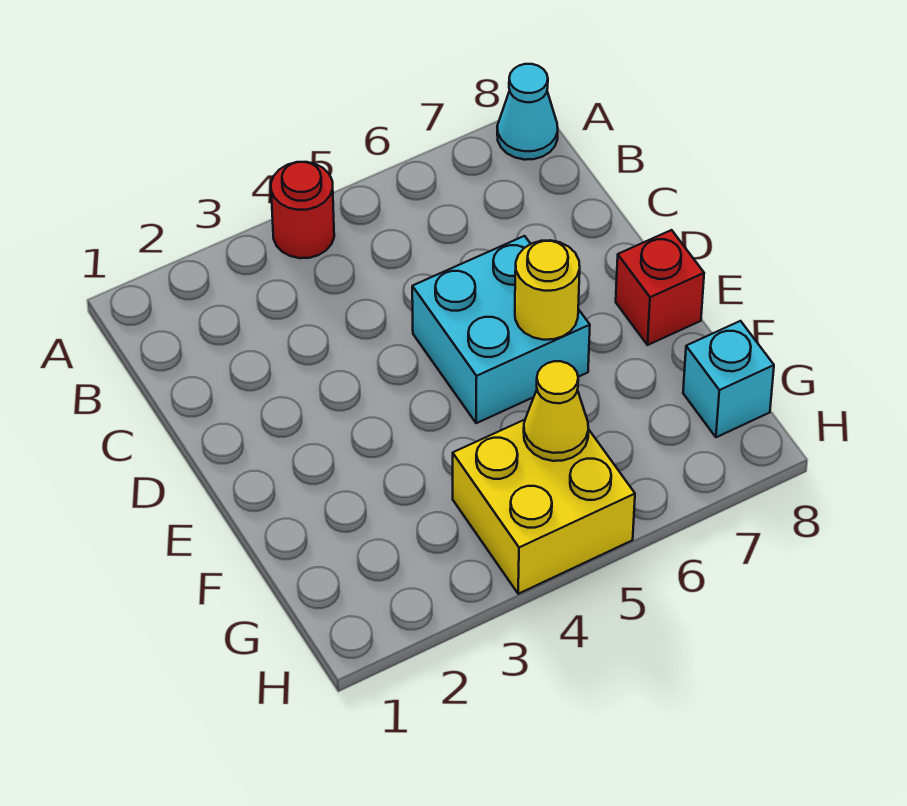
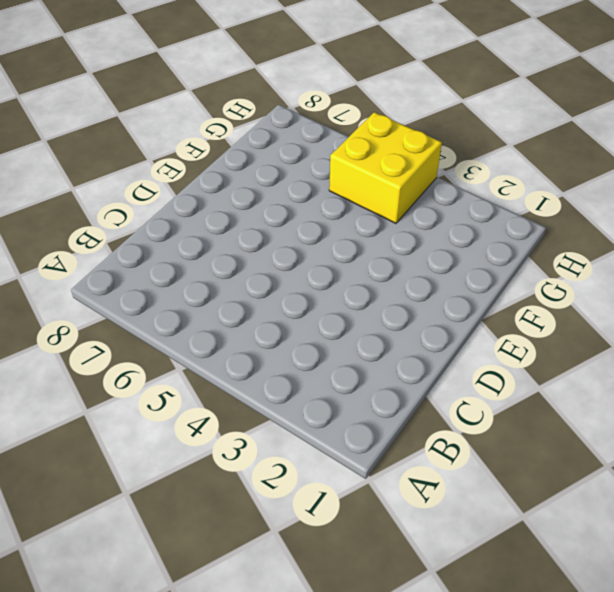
none -> red 1x1 round brick [271,162,334,258]
none -> cyan 1x1 cone [497,64,558,160]

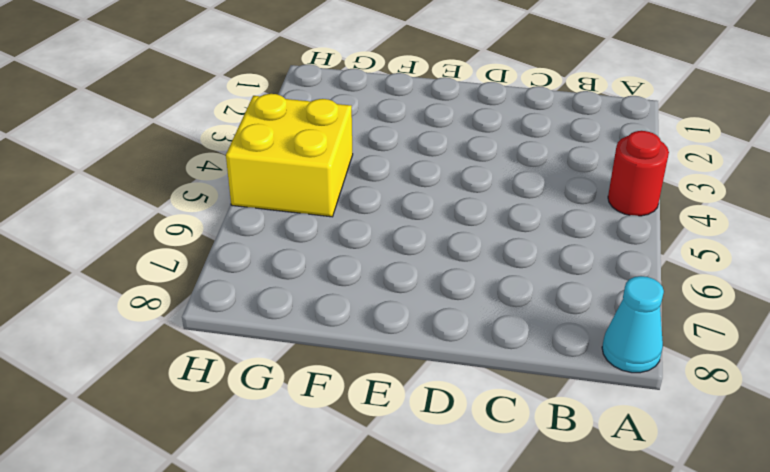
none -> cyan 2x2 brick [412,236,590,423]
none -> red 1x1 brick [616,230,704,345]

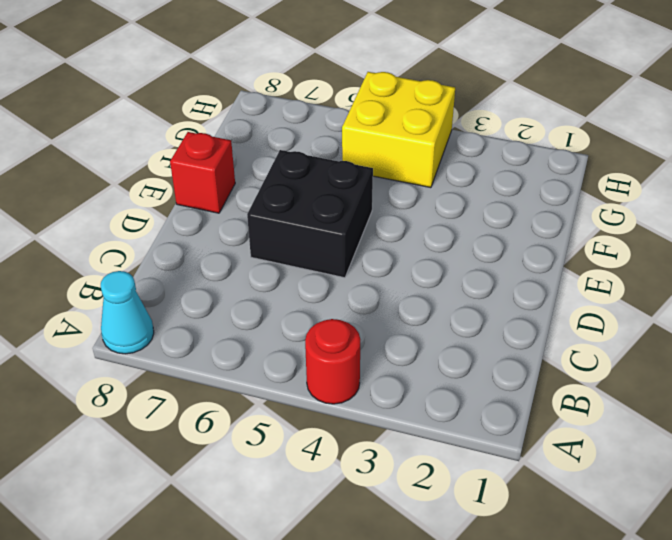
black 2x2 brick [247,150,373,278] -> cyan 2x2 brick [412,236,590,423]
none -> cyan 1x1 brick [683,321,774,437]
none -> yellow 1x1 round brick [515,240,580,340]

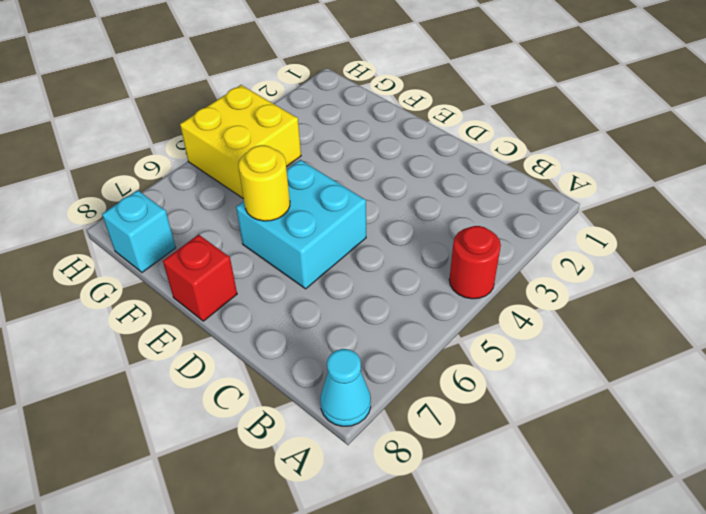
none -> yellow 1x1 cone [524,361,588,461]

